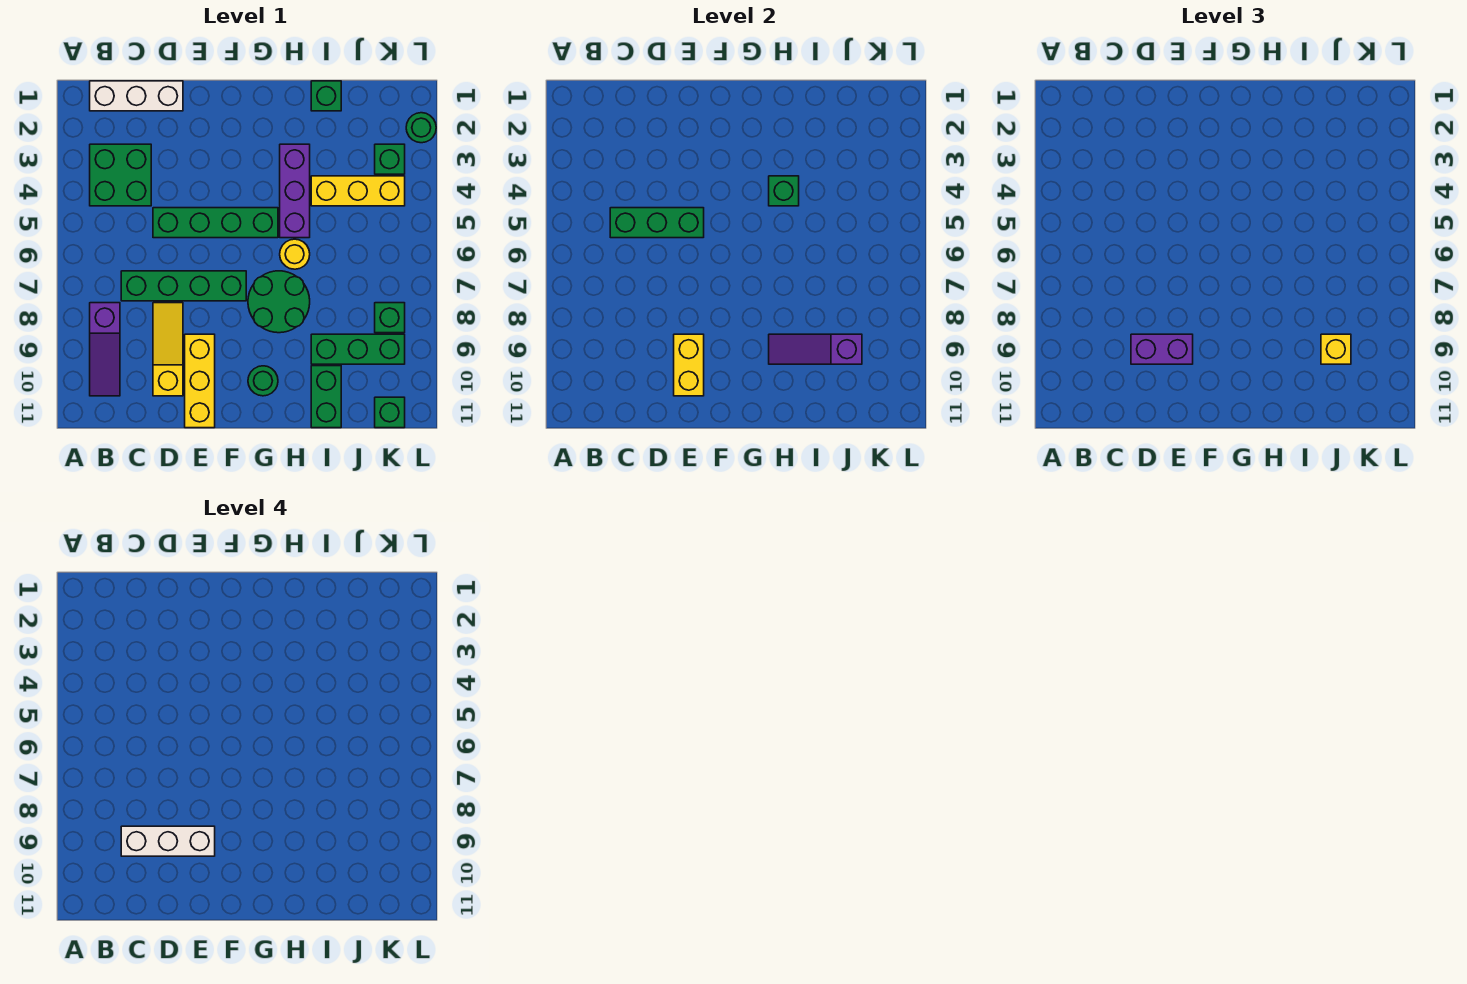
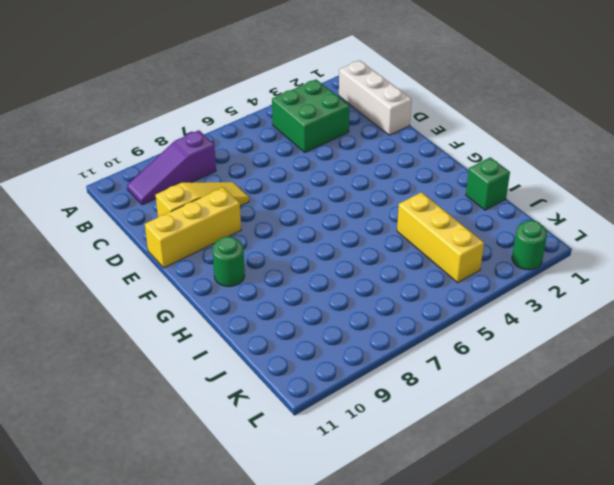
none -> green 1x4 brick [121,271,246,301]
none -> green 1x4 brick [153,208,278,238]
none -> green 2x2 round brick [248,271,310,333]

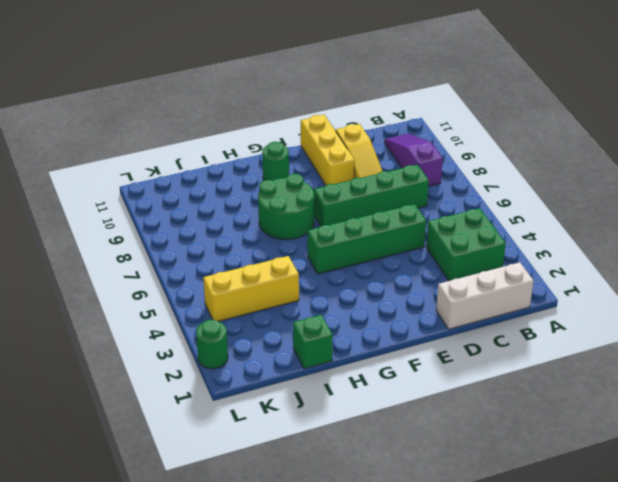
none -> purple 1x3 brick [280,144,310,238]
none -> yellow 1x1 round brick [280,239,310,269]
none -> green 1x3 brick [311,334,405,364]

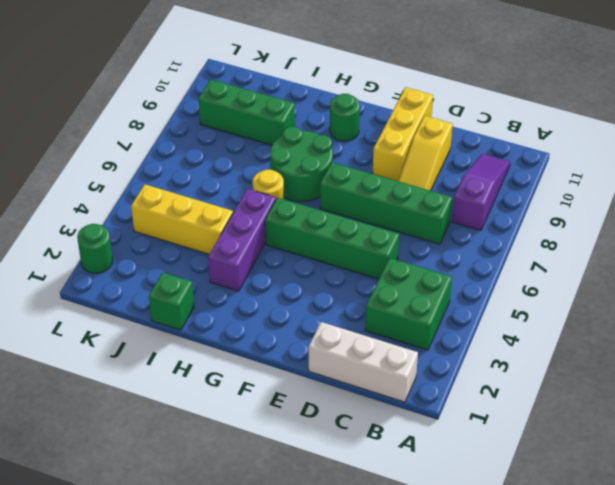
none -> green 1x2 brick [311,366,341,428]
none -> green 1x1 brick [375,144,405,174]
none -> green 1x1 brick [375,303,405,333]

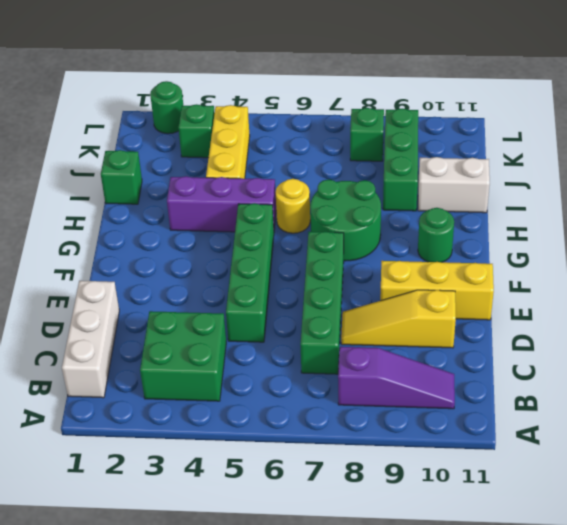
white 1x2 brick [418,157,490,213] -> green 1x2 brick [311,366,341,428]
none -> green 1x1 brick [375,397,405,428]
none -> green 1x3 brick [610,208,704,238]
none -> yellow 1x2 brick [674,334,704,396]

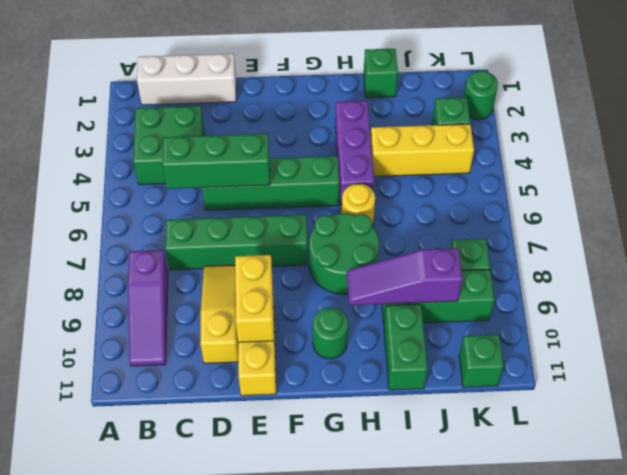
none -> green 1x1 brick [769,176,799,206]
none -> purple 1x2 brick [1131,334,1193,364]
none -> yellow 1x1 brick [1321,334,1351,364]

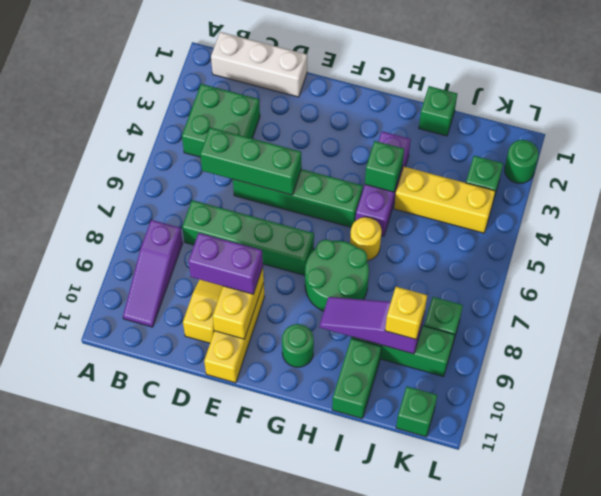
none -> white 1x3 brick [121,826,215,856]

